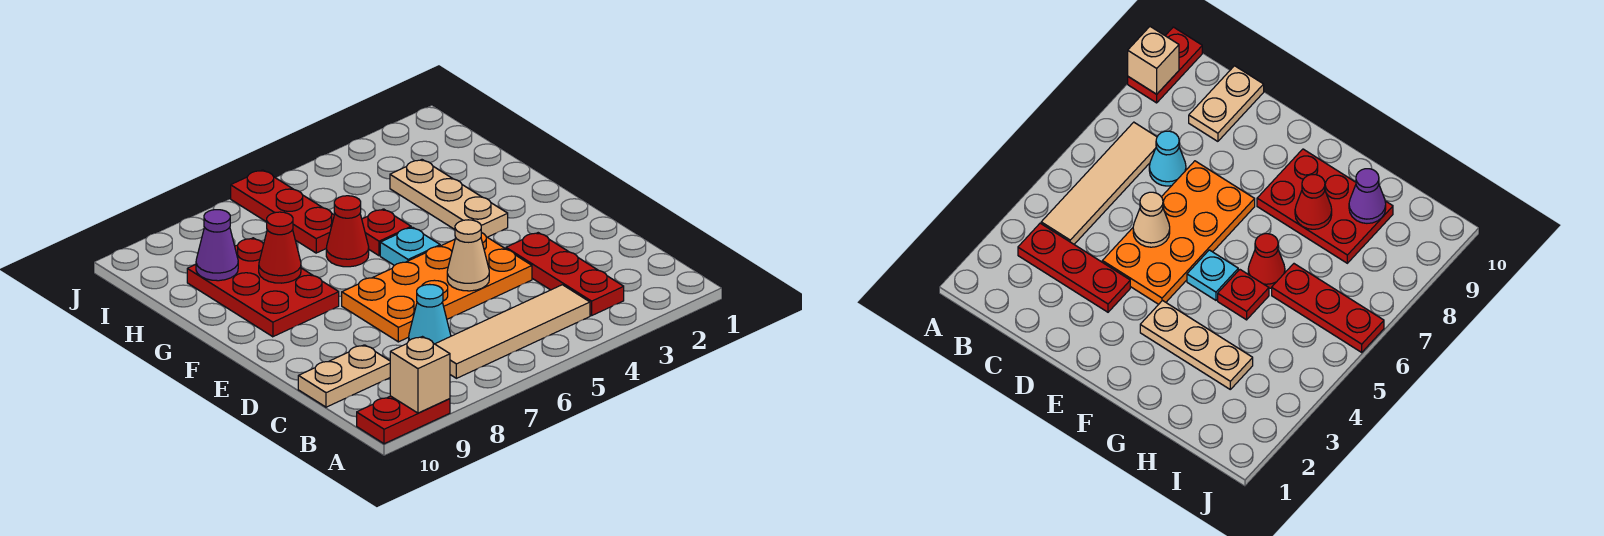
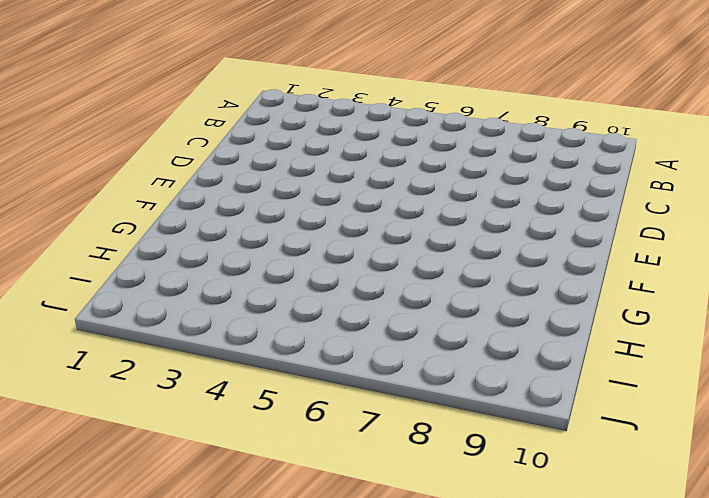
none -> red 1x2 plate [357,396,450,444]
none -> red 1x3 plate [506,233,624,316]
none -> tan 1x4 tile [435,285,590,378]

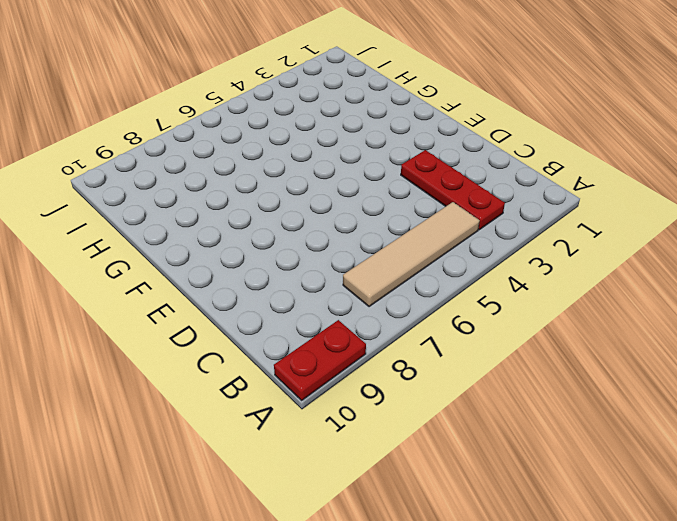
none -> cyan 1x1 cone [409,284,451,344]
none -> tan 1x2 plate [298,345,390,407]
none -> orange 2x4 plate [342,232,532,342]

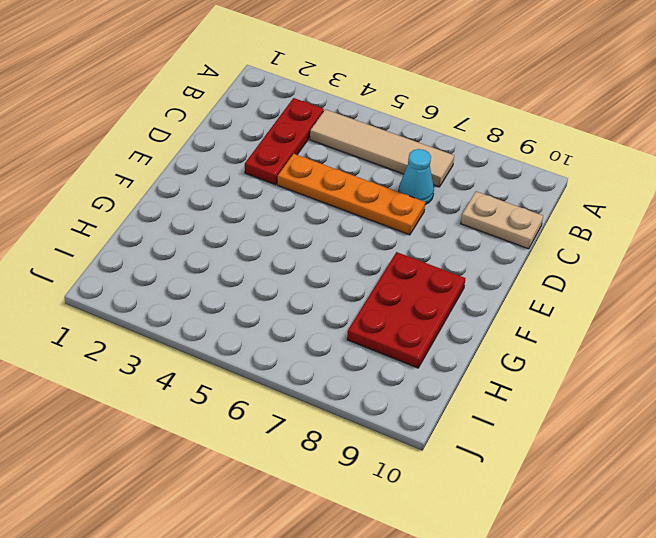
orange 1x4 plate [277,154,425,235] -> orange 2x4 plate [342,232,532,342]
none -> red 1x2 plate [357,396,450,444]
none -> tan 1x3 plate [390,160,508,237]
none -> cyan 1x1 plate [380,227,440,265]

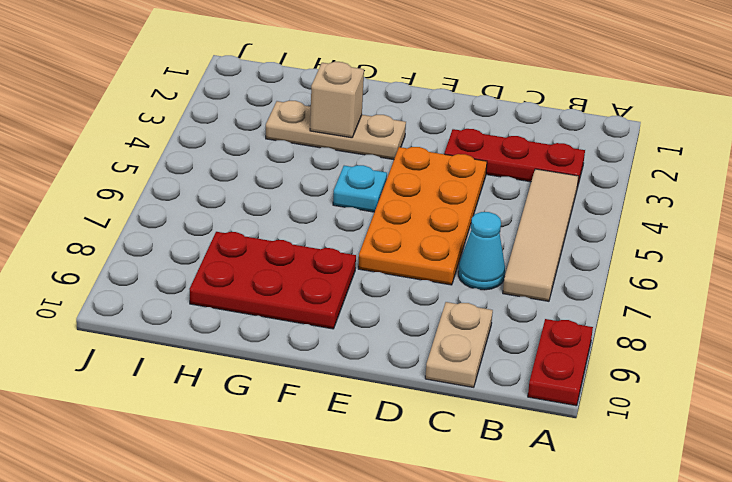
tan 1x1 brick [310,62,364,138] -> tan 1x1 brick moved to [390,337,450,413]
none -> red 1x1 plate [362,209,411,256]
none -> red 1x1 cone [326,196,369,267]
none -> red 1x3 plate [231,170,334,253]

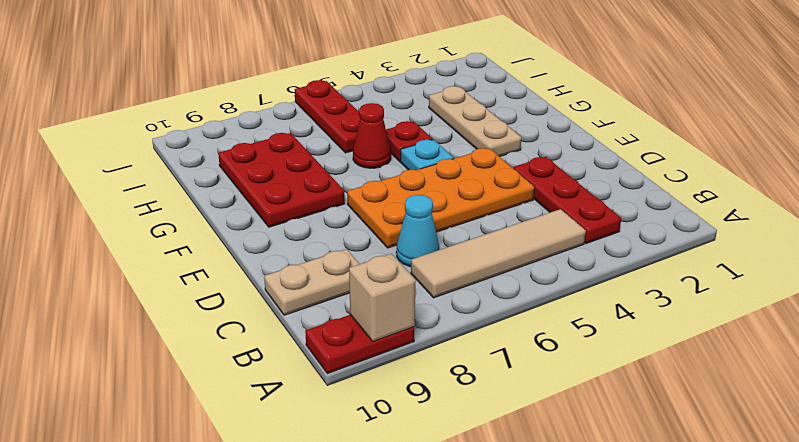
none -> tan 1x1 cone [447,220,489,291]
none -> red 1x1 cone [259,212,301,283]
none -> purple 1x1 cone [196,210,238,281]

